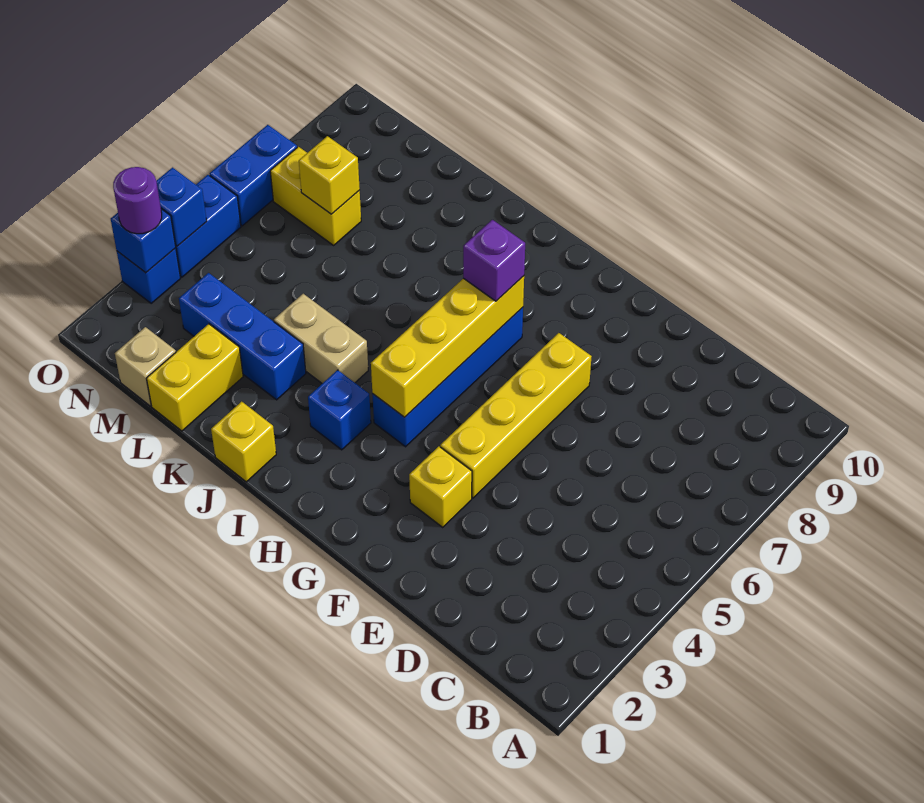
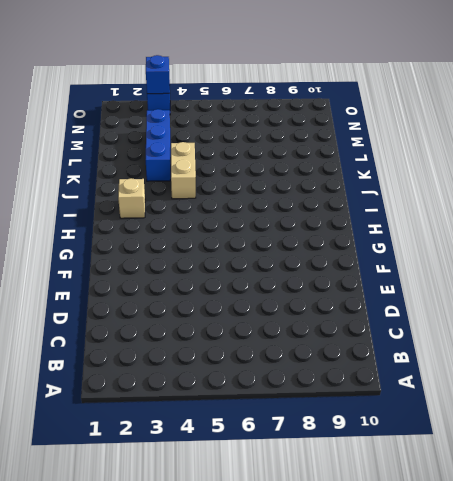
tan 1x1 brick [118,178,145,218] -> tan 1x1 brick moved to [115,327,176,406]
none -> yellow 1x1 brick [409,447,472,527]
none -> yellow 1x4 brick [440,333,592,498]
none -> blue 1x4 brick [372,307,523,447]

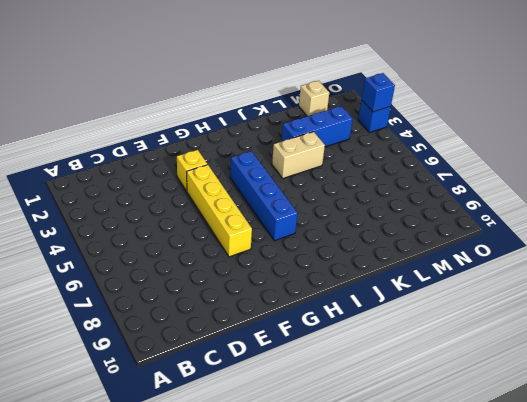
none -> blue 1x1 brick [308,370,371,450]
none -> yellow 1x1 brick [211,402,276,482]
none -> yellow 1x2 brick [146,324,243,431]

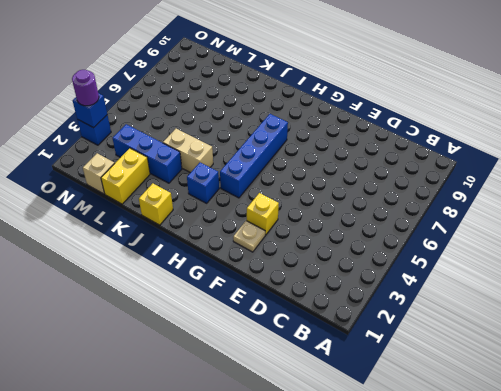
tan 1x1 plate [233,221,265,252] -> none
none -> yellow 1x4 brick [440,333,592,498]
none -> yellow 1x2 brick [270,147,361,245]
none -> blue 1x2 brick [175,175,241,277]

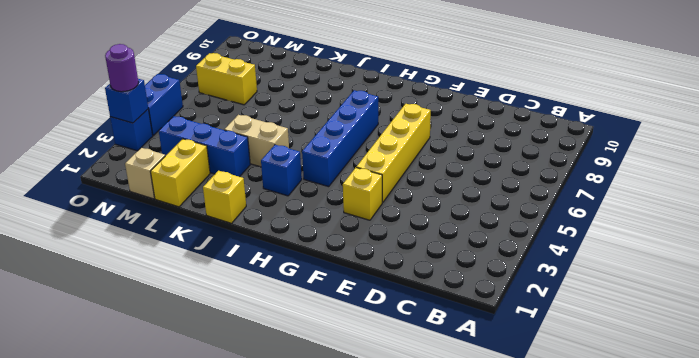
none -> blue 1x2 brick [210,125,297,226]
none -> yellow 1x4 brick [371,276,524,417]
none -> yellow 1x1 brick [299,136,360,214]

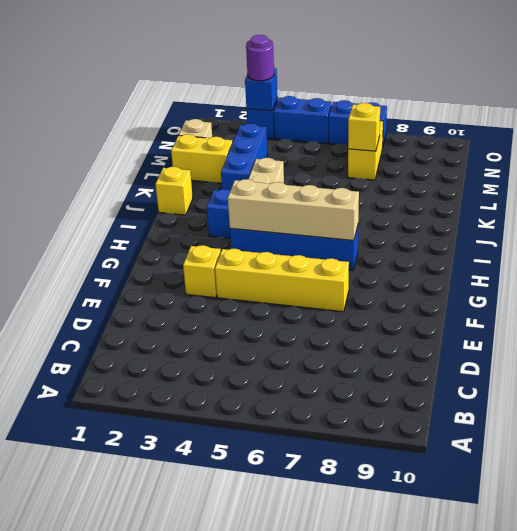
tan 1x4 brick [228,179,359,240] -> yellow 1x4 brick [371,276,524,417]
none -> blue 1x1 brick [156,168,207,246]
none -> purple 1x1 brick [463,220,525,301]

